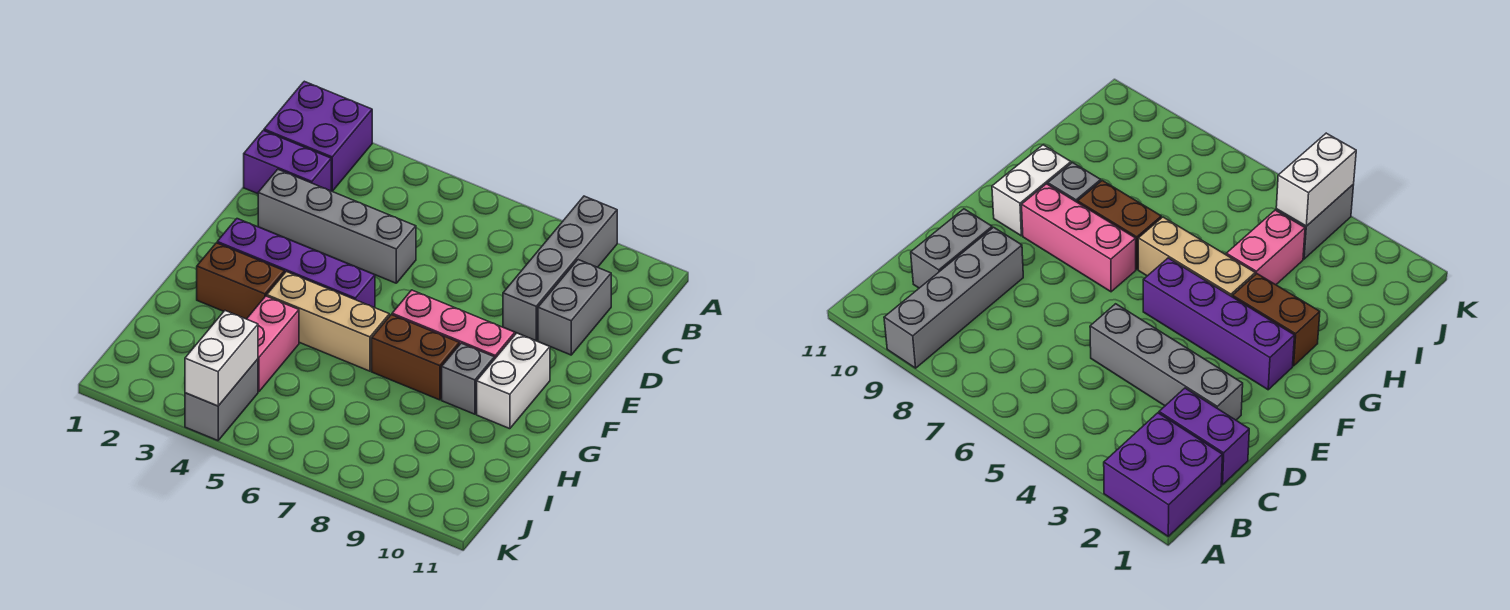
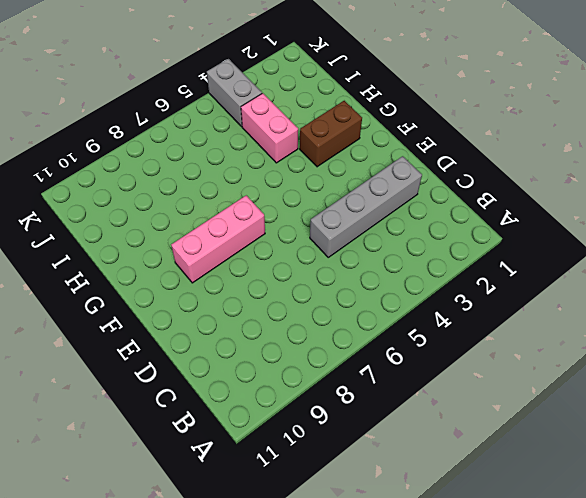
none -> purple 2x2 brick [264,81,372,191]
none -> grey 1x4 brick [503,196,617,341]
none -> purple 1x2 brick [244,130,331,194]

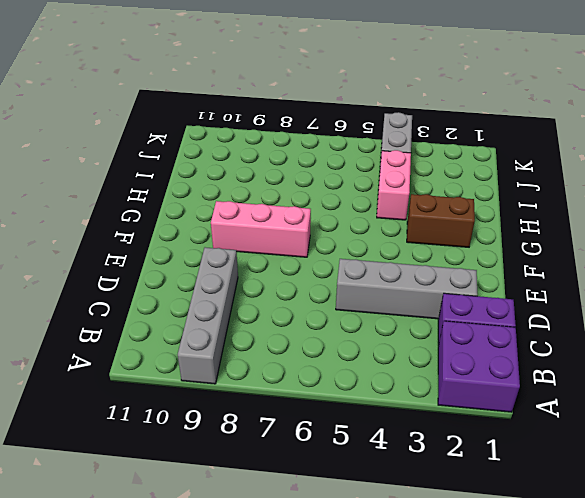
none -> grey 1x2 brick [538,260,611,355]
none -> purple 1x4 brick [217,219,375,308]
none -> white 1x2 brick [477,333,550,429]

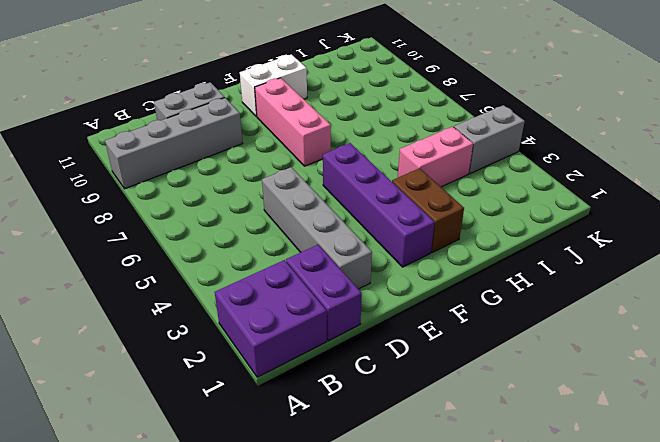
none -> tan 1x3 brick [267,272,389,371]
none -> brown 1x2 brick [372,315,459,400]
none -> grey 1x1 brick [442,343,494,414]

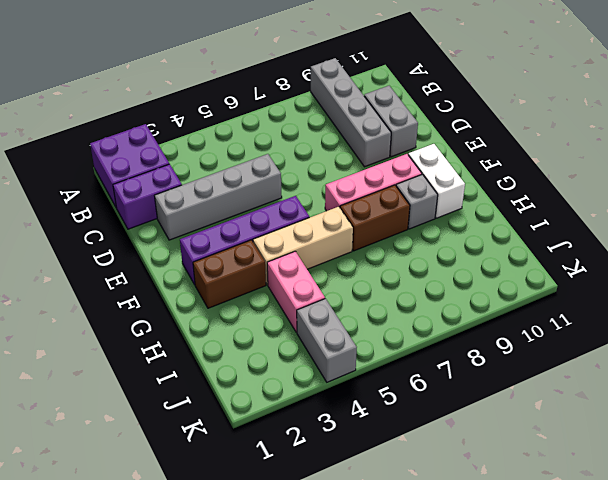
none -> white 1x2 brick [185,311,258,406]

